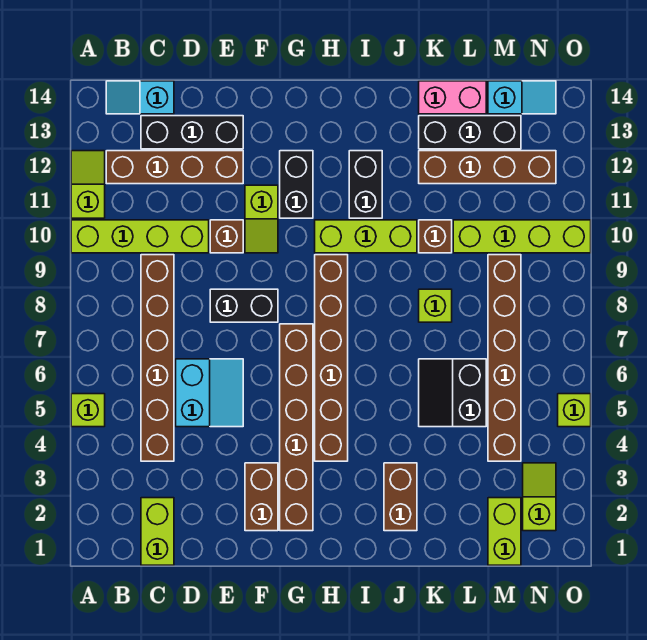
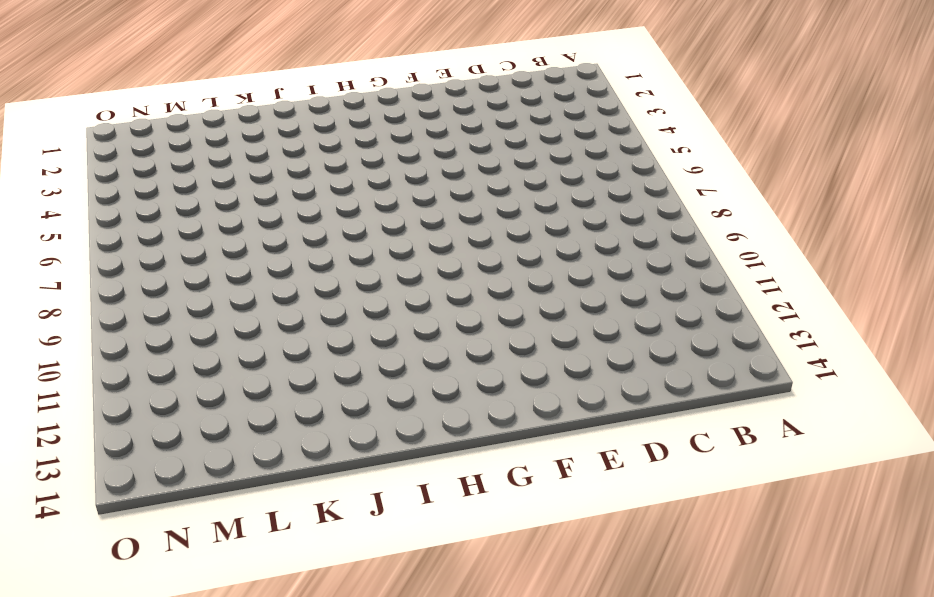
none -> lime 1x1 brick [71,394,105,427]
none -> lime 1x4 brick [71,220,209,253]
none -> lime 1x2 slope [71,151,105,218]
none -> brown 1x4 brick [106,151,243,184]

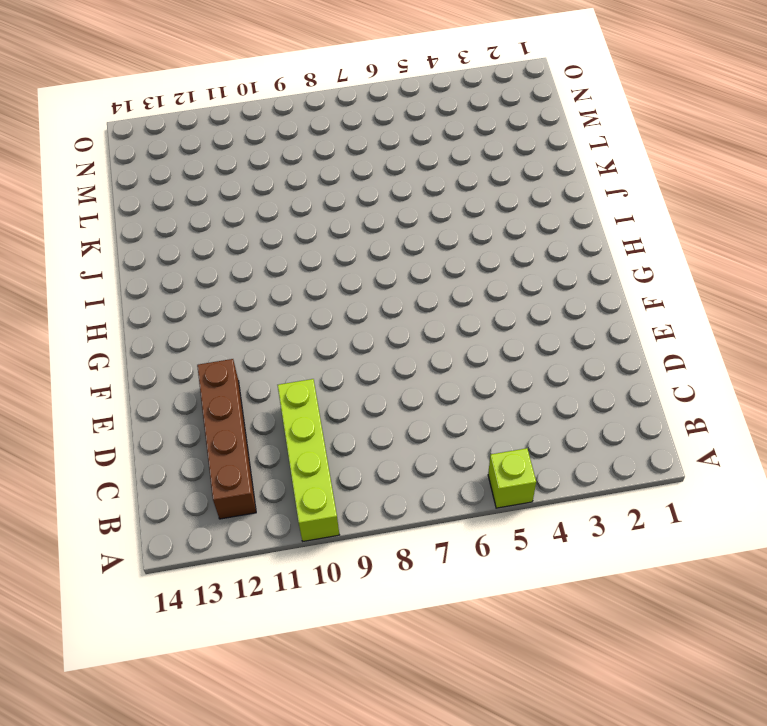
none -> lime 1x2 slope [71,151,105,218]
none -> cyan 1x2 slope [106,81,174,114]
none -> lime 1x2 brick [141,498,174,565]
none -> brown 1x6 brick [141,255,174,461]

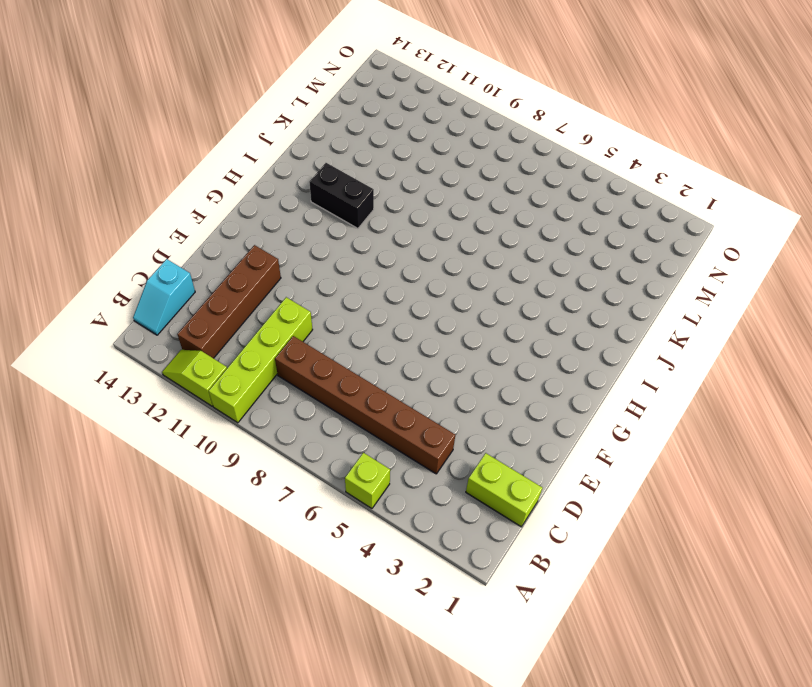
none -> black 1x3 brick [141,116,243,149]
none -> cyan 2x2 slope [176,359,243,427]
none -> black 1x2 brick [210,289,278,322]
none -> brown 1x1 brick [210,220,243,253]

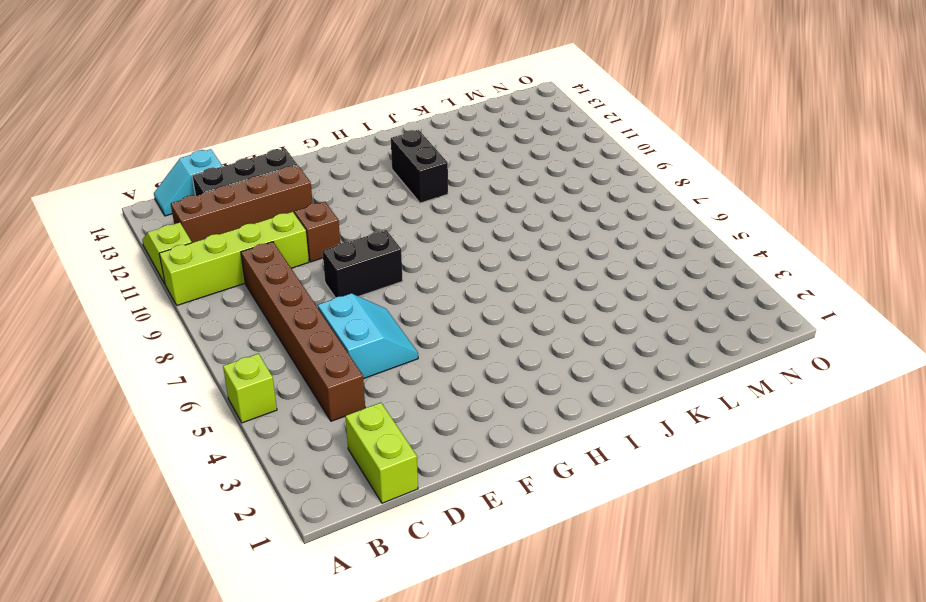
none -> brown 1x2 brick [245,463,278,531]
none -> lime 1x2 slope [245,185,278,253]
none -> brown 1x6 brick [280,324,313,531]
none -> black 1x2 brick [280,151,313,218]

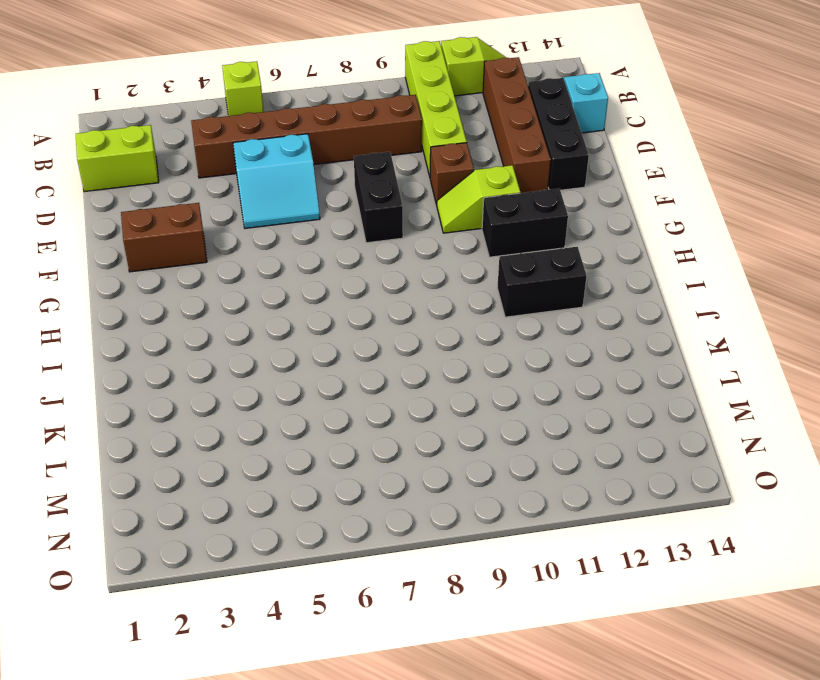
none -> brown 1x6 brick [280,324,313,531]
none -> brown 1x6 brick [315,255,348,461]
none -> lime 1x3 brick [315,220,417,253]
none -> brown 1x2 brick [384,463,417,531]

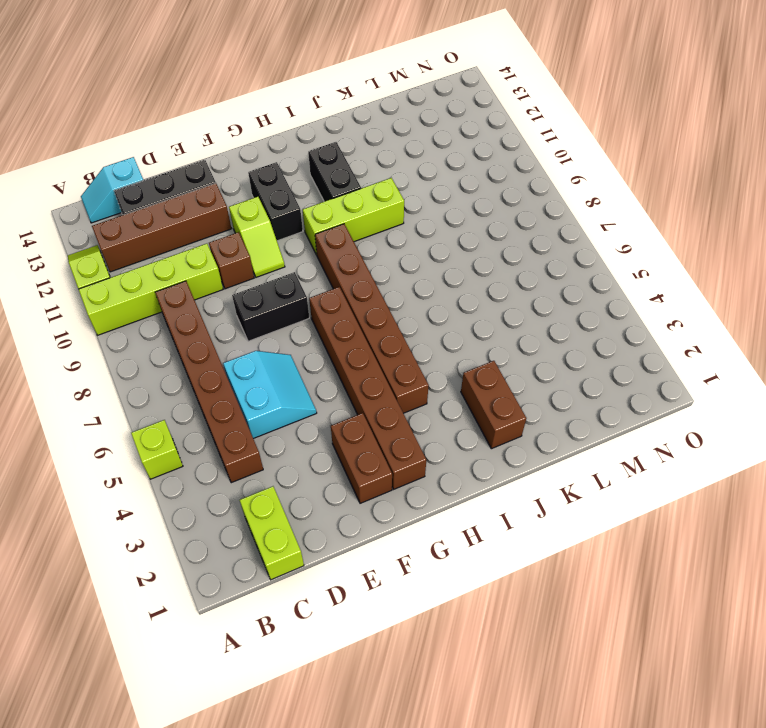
none -> black 2x2 slope [419,359,486,427]
none -> lime 1x1 brick [419,289,452,322]
none -> brown 1x1 brick [419,220,452,253]
none -> brown 1x4 brick [419,151,556,184]

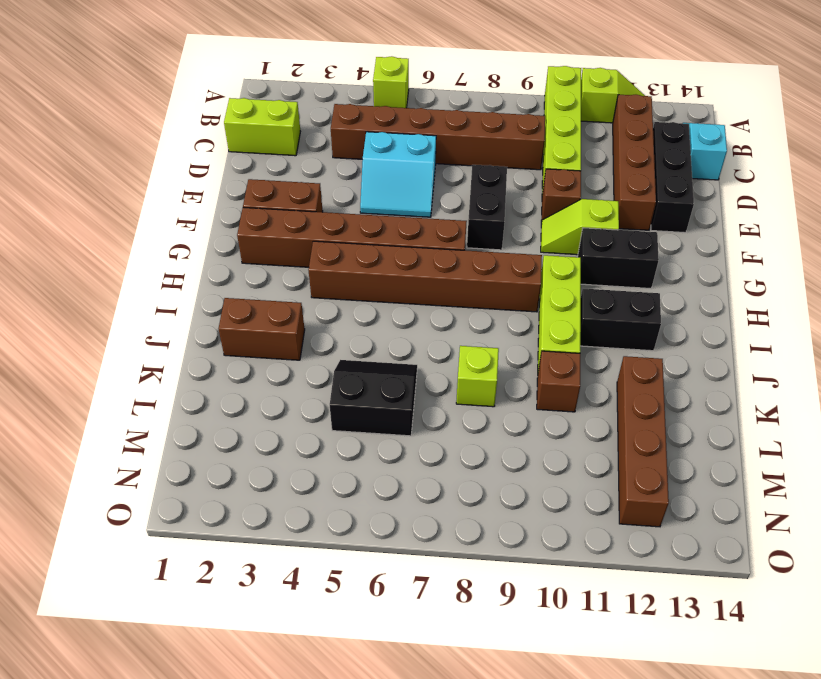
none -> black 1x3 brick [419,116,521,149]
none -> pink 1x2 brick [419,81,486,114]
none -> lime 1x4 brick [453,220,591,253]
none -> lime 1x2 brick [488,498,521,565]

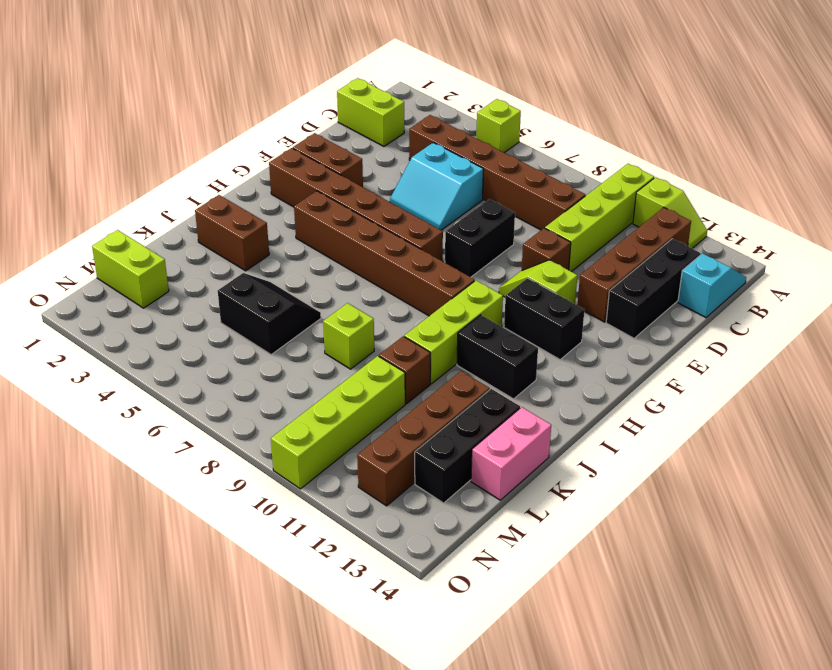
none -> brown 1x6 brick [488,255,521,461]
none -> cyan 1x2 slope [488,81,556,114]
none -> lime 1x2 slope [523,463,556,531]
none -> lime 1x1 brick [558,394,591,427]

